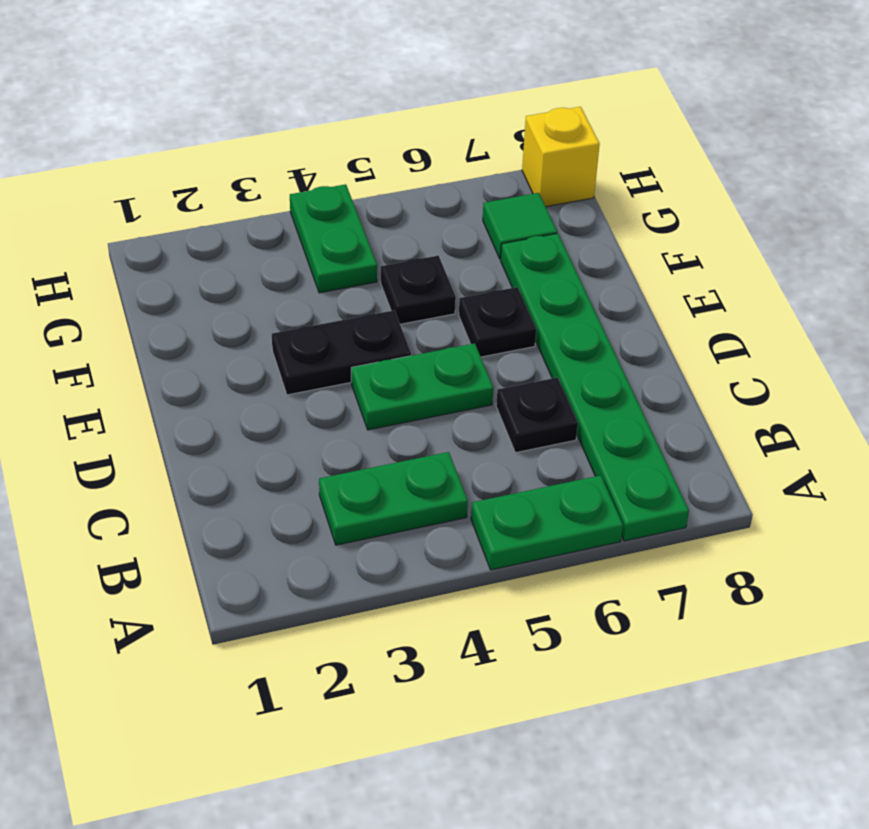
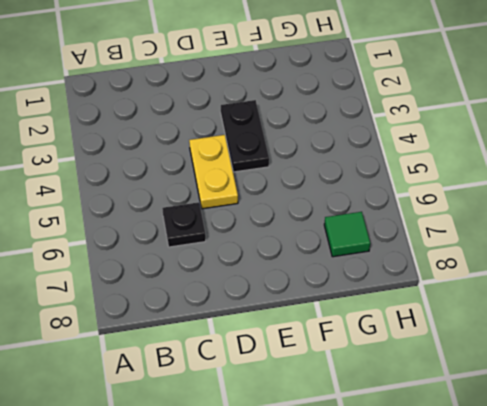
yellow 1x2 plate [189,135,238,209] -> green 1x2 plate [351,343,493,430]
none -> green 1x2 plate [471,475,623,570]
none -> green 1x6 plate [501,233,689,541]

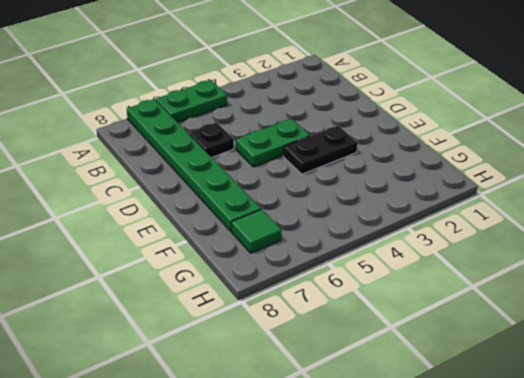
none -> green 1x2 plate [319,452,468,545]
none -> black 1x1 plate [459,287,536,357]

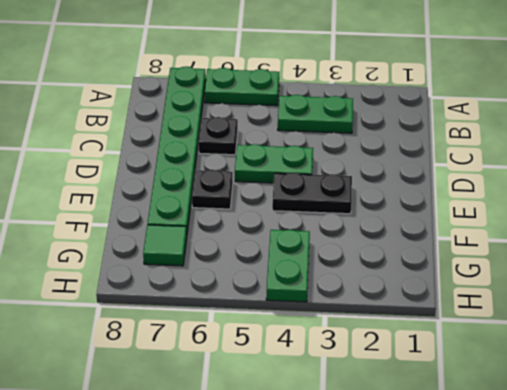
none -> black 1x1 plate [381,256,456,324]
none -> yellow 1x1 brick [522,107,600,207]

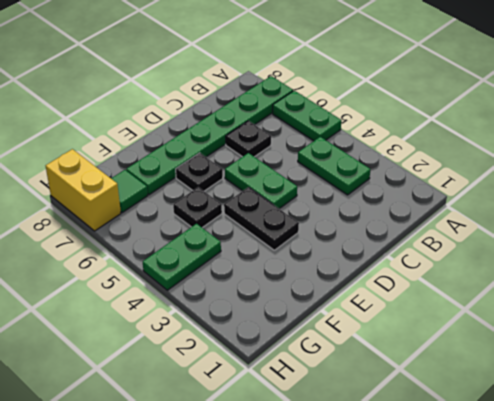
yellow 1x2 brick [46,149,121,231] -> yellow 1x1 brick [522,107,600,207]

